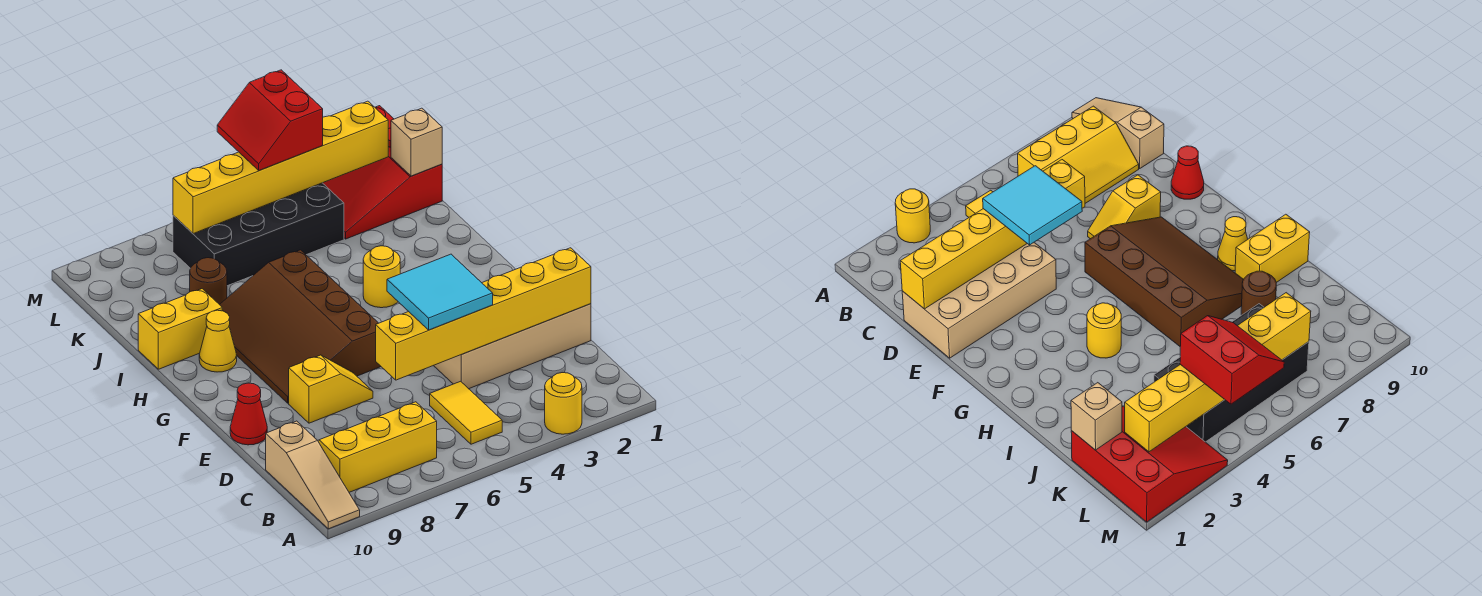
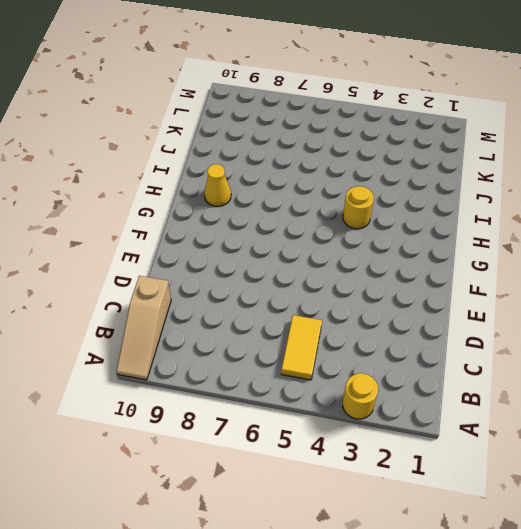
none -> yellow 2x3 slope [318,402,437,492]
none -> tan 2x4 brick [434,304,591,389]
none -> yellow 1x2 slope [289,355,373,423]

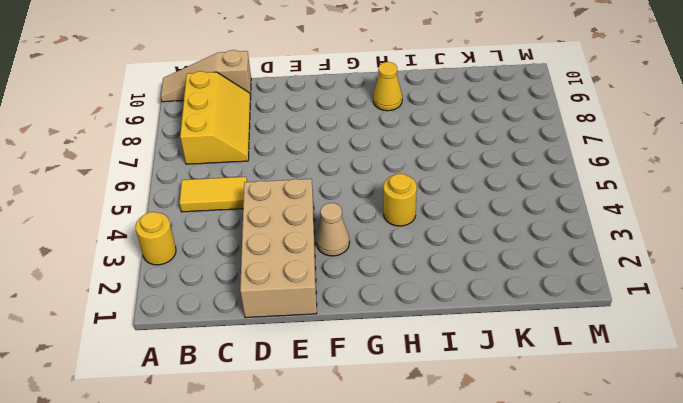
tan 1x1 cone [316,203,350,256] -> none
none -> yellow 1x2 slope [289,355,373,423]
none -> red 1x1 cone [230,383,267,445]
none -> brown 3x4 slope [219,250,381,403]

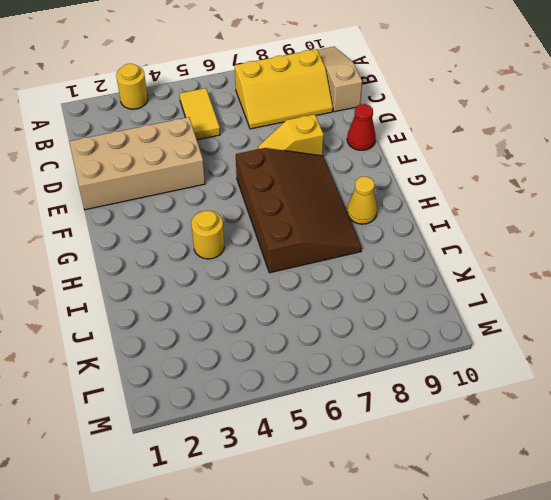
none -> yellow 1x2 brick [138,289,222,369]
none -> brown 1x1 round brick [190,258,227,304]
none -> red 3x3 slope [323,106,442,239]

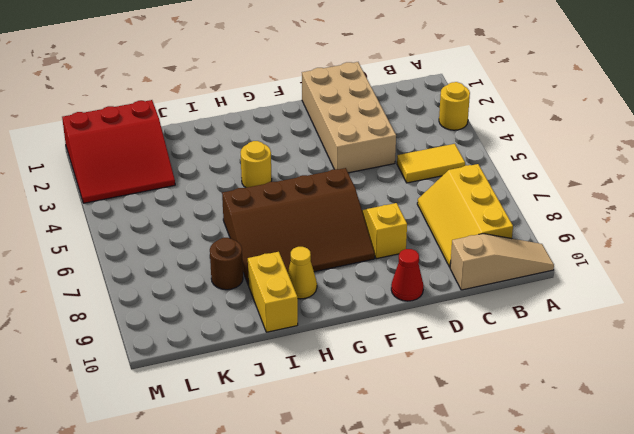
none -> black 2x4 brick [173,183,344,286]
none -> yellow 1x6 brick [376,248,591,380]
none -> tan 1x1 brick [391,108,442,176]

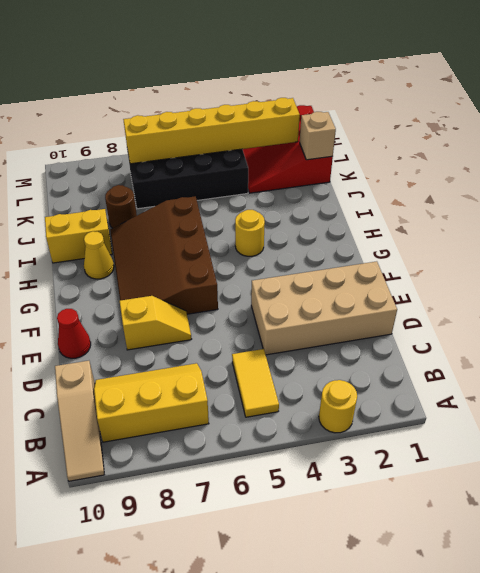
none -> yellow 1x6 brick [376,248,591,380]
none -> cyan 2x2 tile [387,254,493,330]
none -> red 2x2 slope [217,70,323,171]

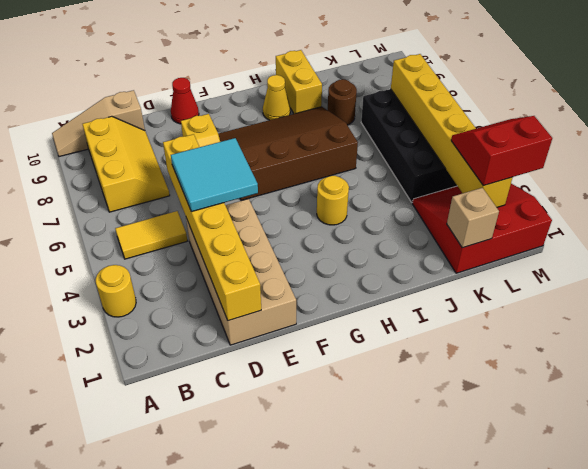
red 2x2 slope [451,116,552,186] -> red 2x2 slope moved to [217,70,323,171]

